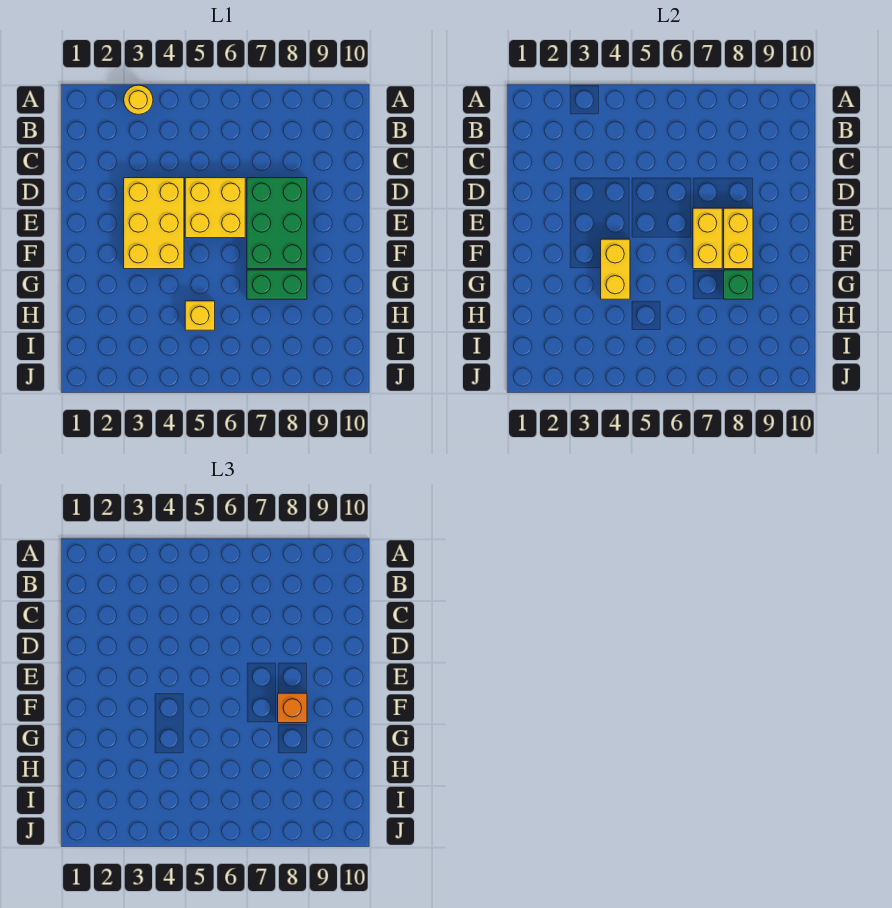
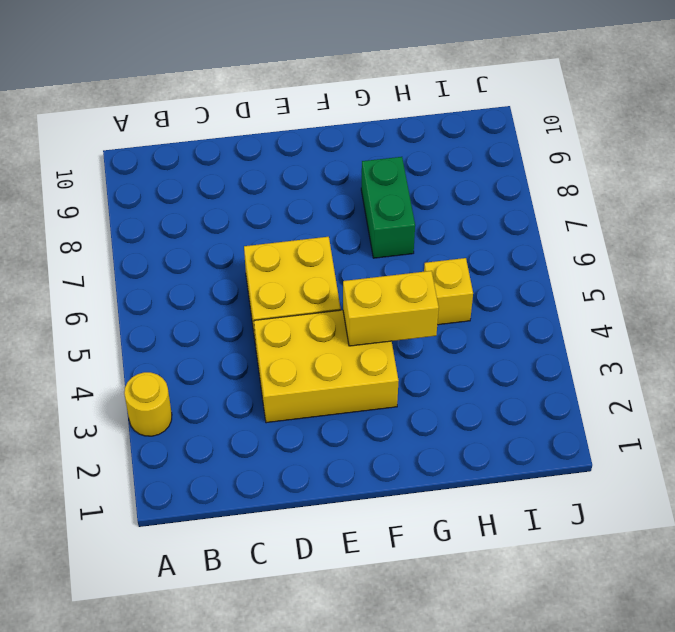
none -> green 2x3 brick [247,178,307,269]
none -> yellow 1x2 brick [693,208,722,269]

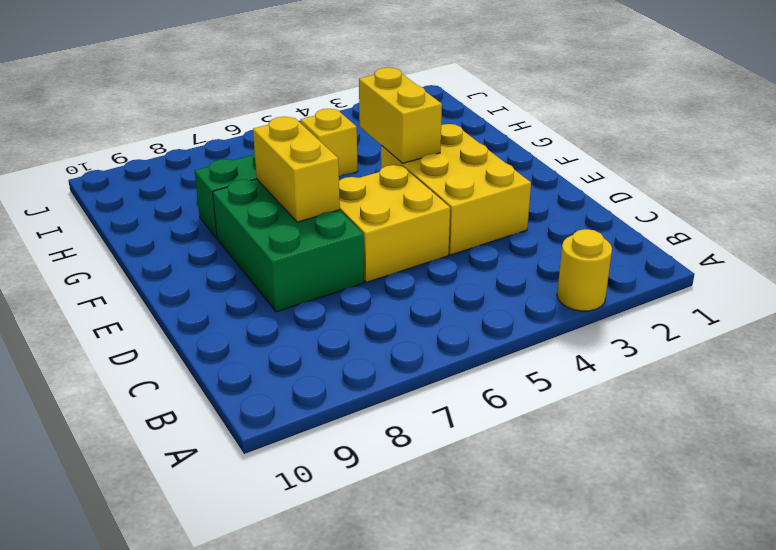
none -> yellow 1x2 brick [724,208,753,269]
none -> green 1x1 brick [724,270,753,299]

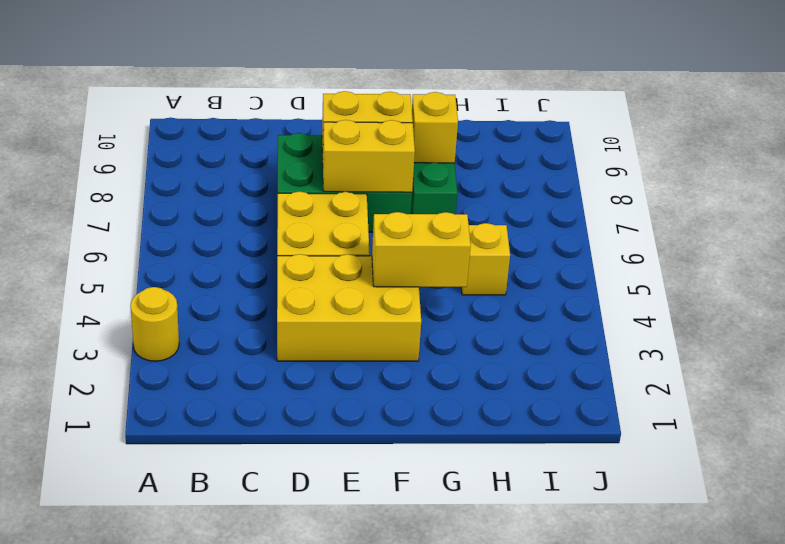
yellow 1x1 brick [412,92,458,163] -> green 1x1 brick [724,270,753,299]
none -> orange 1x1 brick [278,693,307,723]

